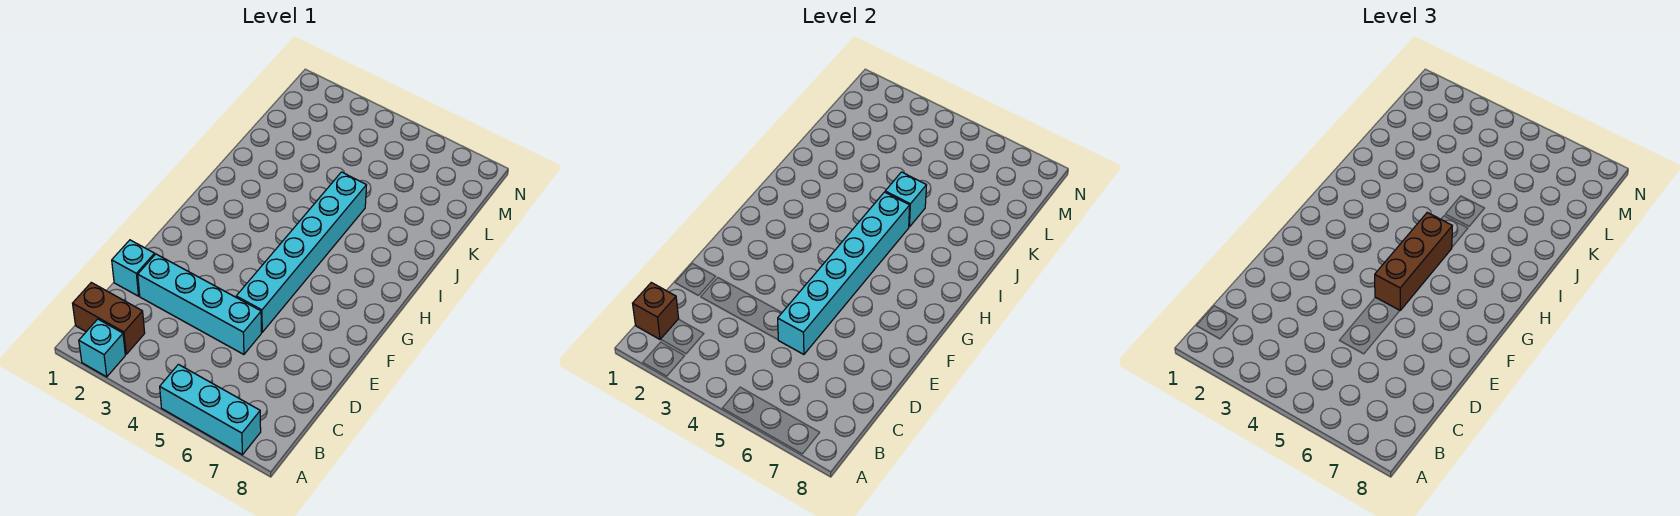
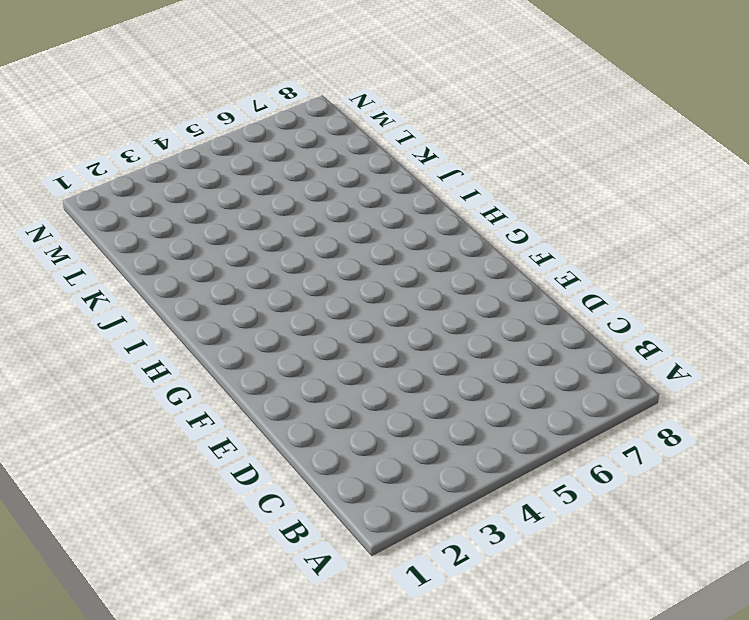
none -> cyan 1x1 brick [79,319,125,377]
none -> cyan 1x3 brick [160,364,261,455]

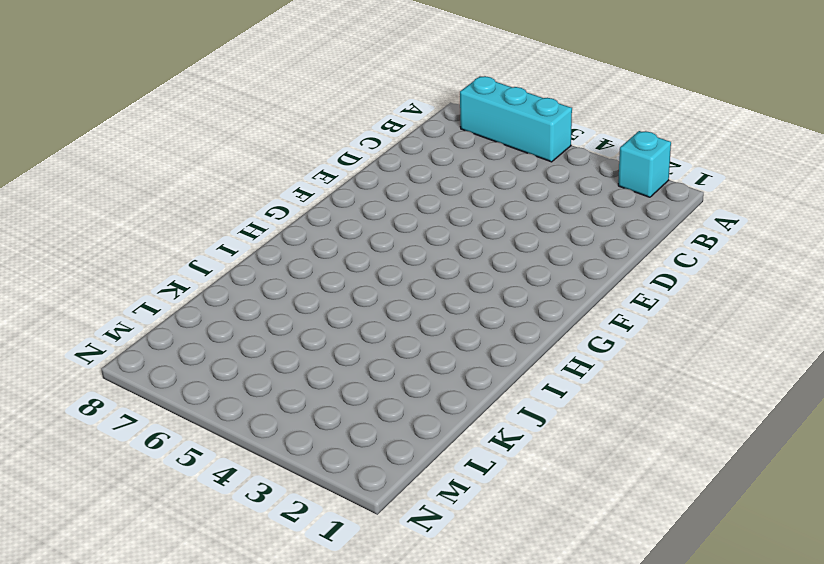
none -> brown 1x2 brick [73,283,145,354]
none -> cyan 1x1 brick [112,240,155,296]

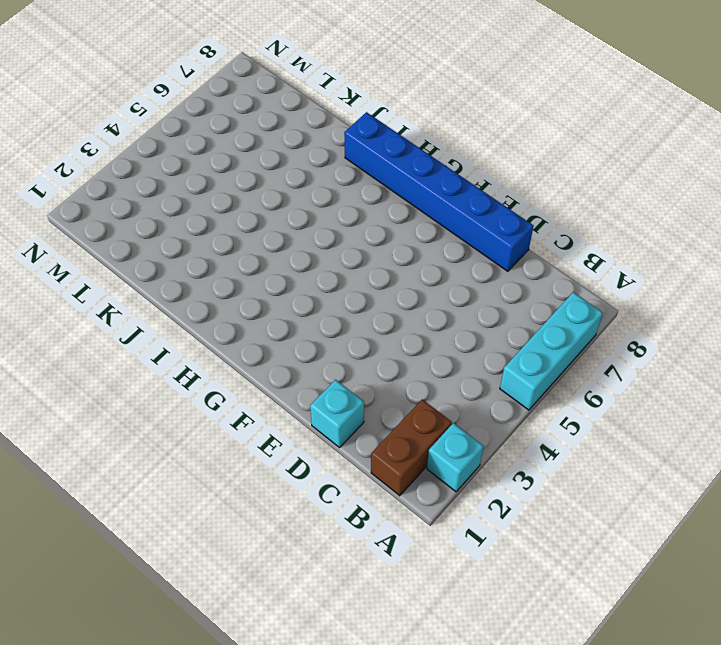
blue 1x6 brick [344,112,534,271] -> none
none -> cyan 1x4 brick [138,254,261,354]
none -> cyan 1x6 brick [236,172,366,332]

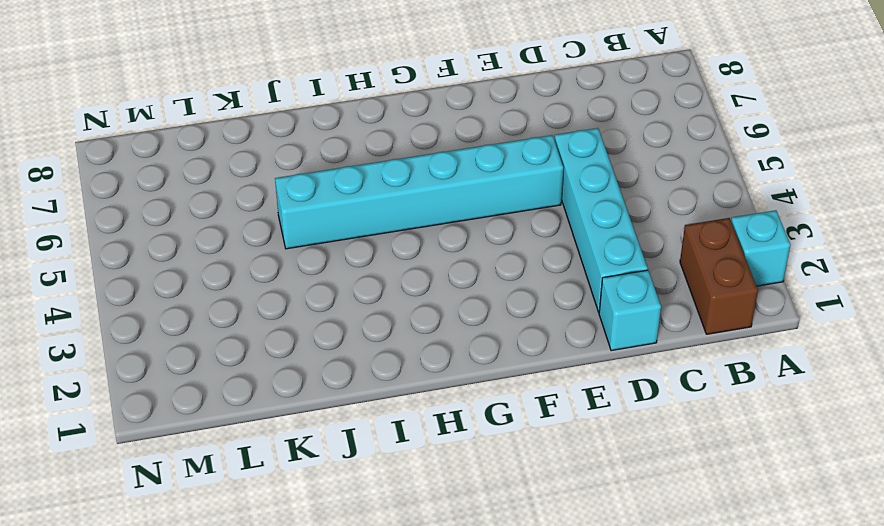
none -> cyan 1x3 brick [160,364,261,455]
none -> brown 1x1 brick [633,283,679,339]

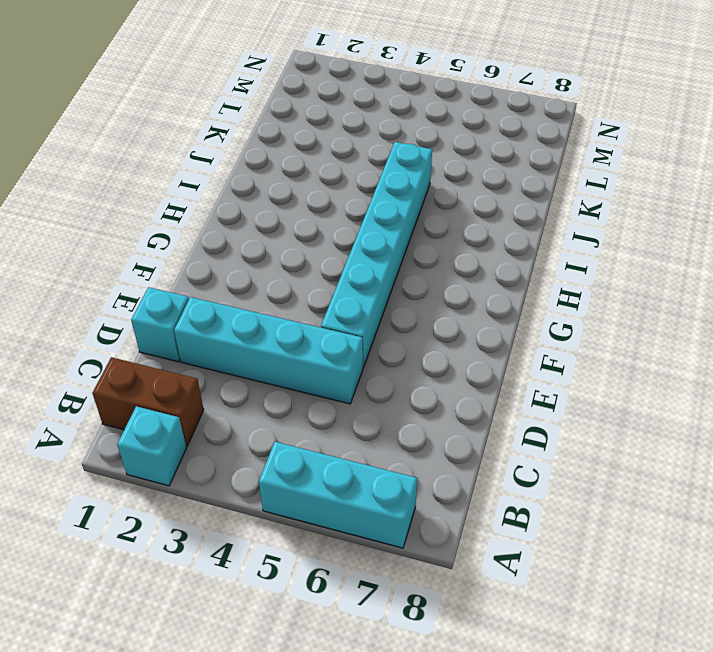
none -> brown 1x1 brick [633,283,679,339]
none -> cyan 1x6 brick [778,192,910,354]

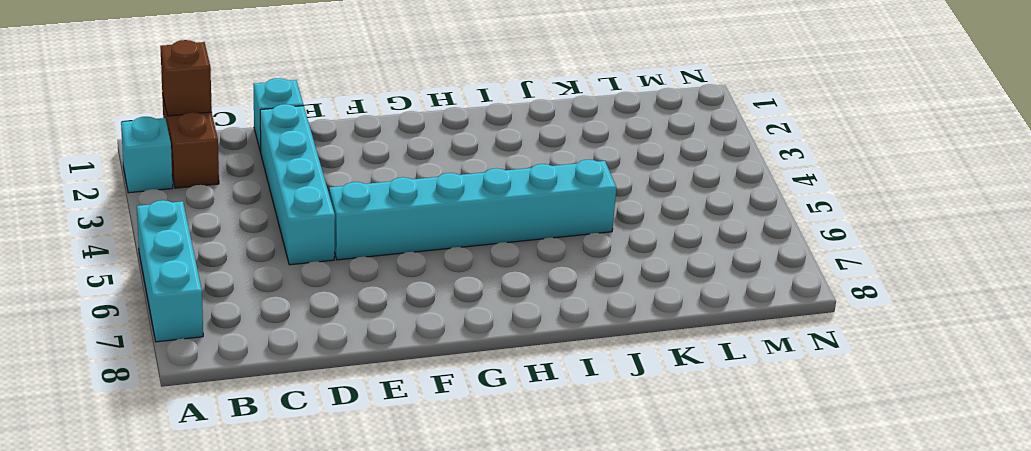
none -> cyan 1x6 brick [778,192,910,354]
none -> cyan 1x1 brick [885,172,926,227]

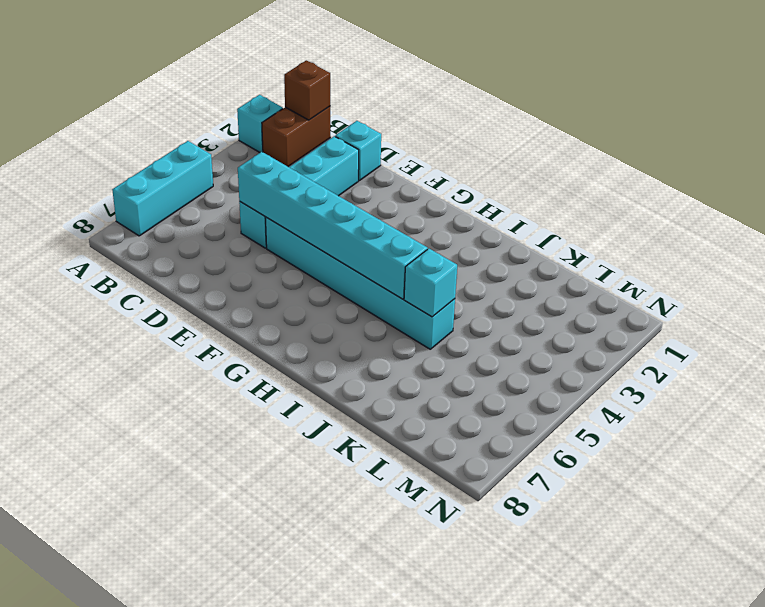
none -> brown 1x3 brick [1375,212,1452,310]

